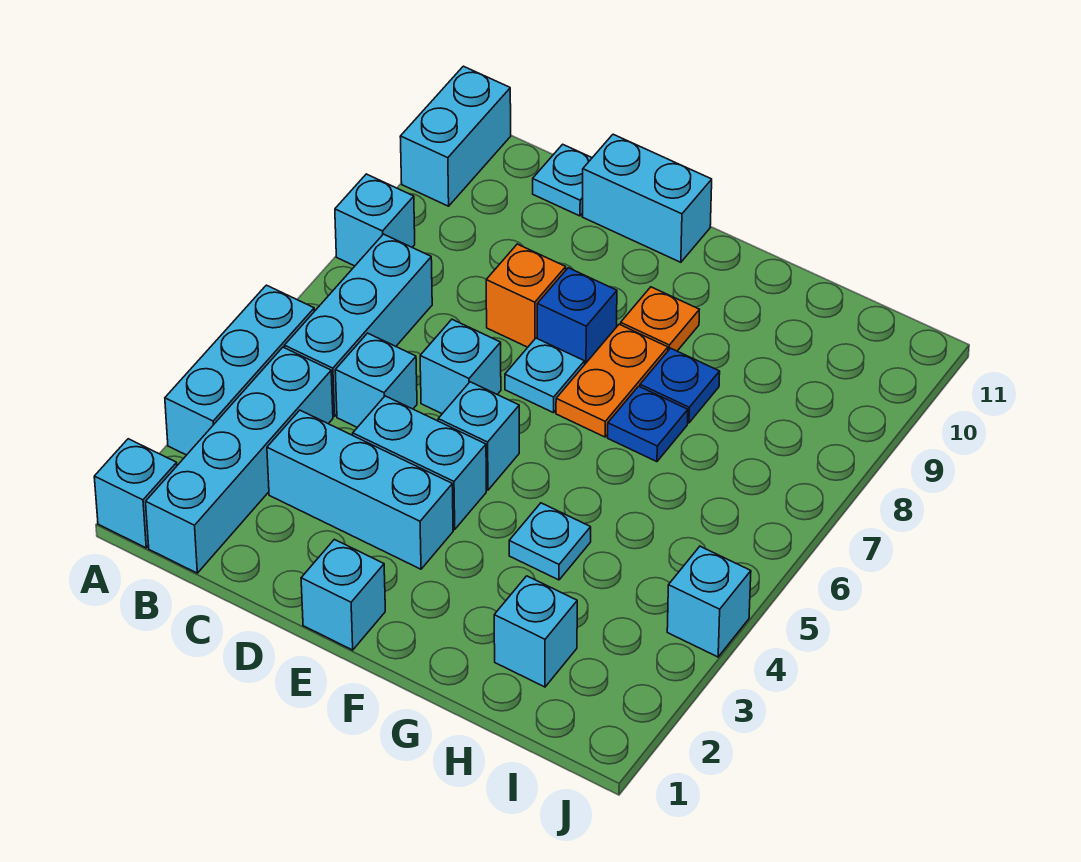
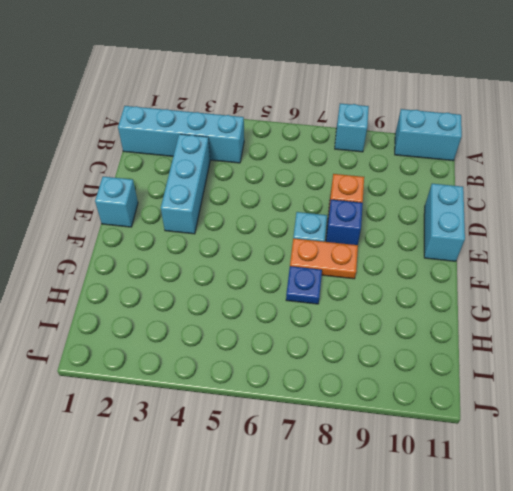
none -> cyan 1x1 brick [94,439,177,548]
none -> cyan 1x3 brick [165,285,314,455]
none -> cyan 1x3 brick [284,234,432,416]

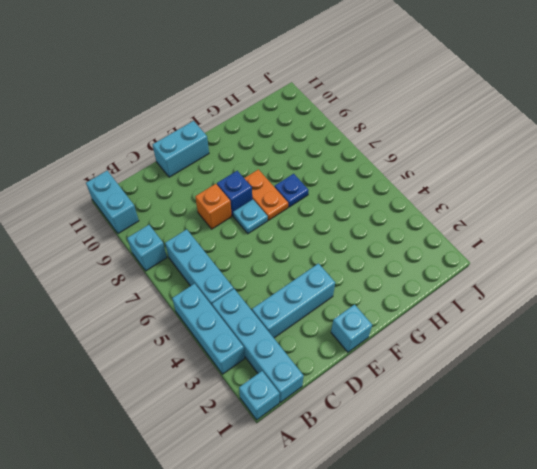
none -> cyan 1x1 brick [335,333,417,427]
none -> cyan 1x1 plate [533,144,592,216]
none -> cyan 1x2 brick [353,396,486,529]

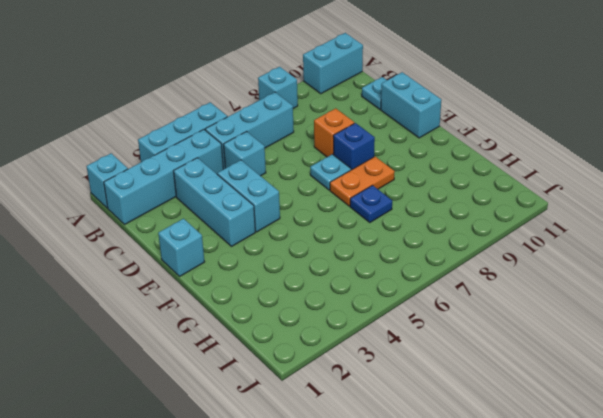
none -> cyan 1x1 brick [420,319,501,414]
none -> cyan 1x1 brick [438,382,519,490]
none -> orange 1x1 plate [621,287,699,351]

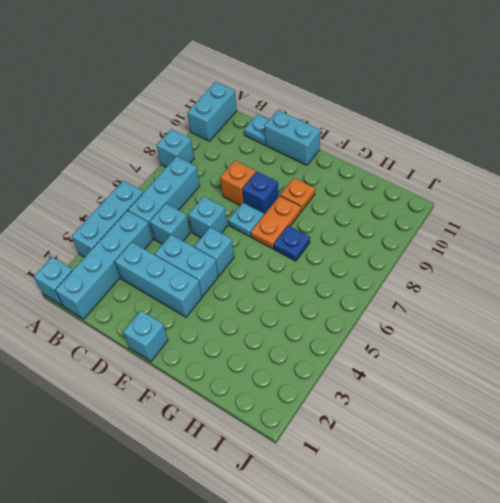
none -> cyan 1x1 plate [509,503,591,580]
none -> blue 1x1 plate [640,348,720,423]
none -> cyan 1x1 brick [494,576,577,687]

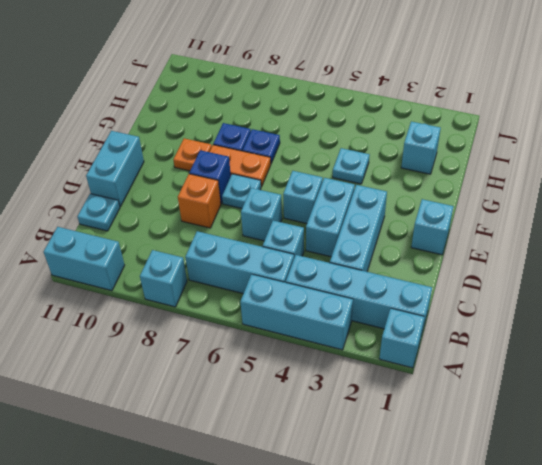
none -> cyan 1x1 brick [667,546,751,657]

